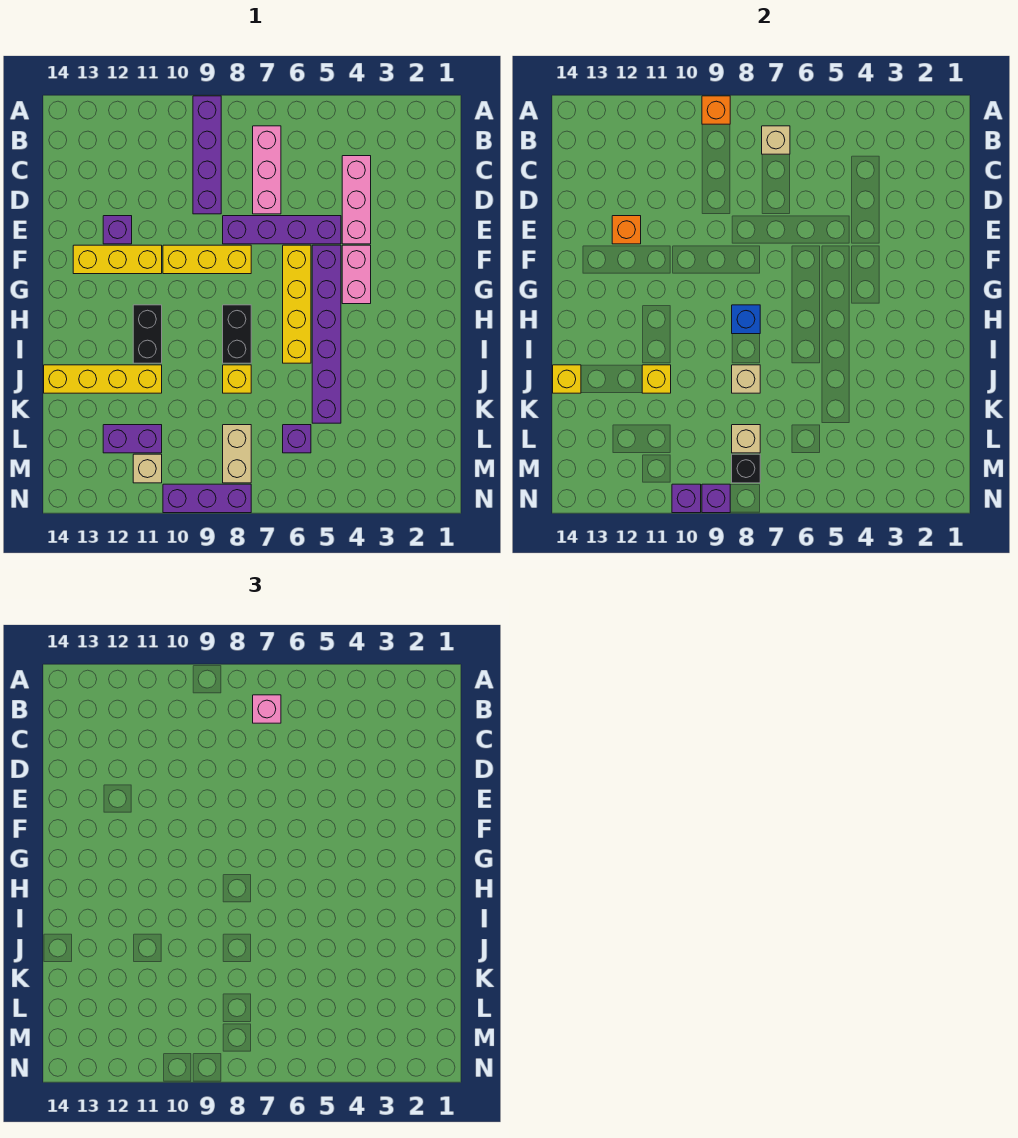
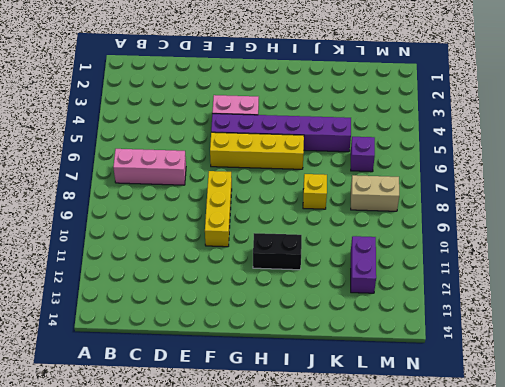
none -> purple 1x4 brick [193,96,221,214]
none -> pink 1x3 brick [342,156,371,244]
none -> purple 1x4 brick [223,216,341,244]
none -> purple 1x1 brick [103,216,132,244]

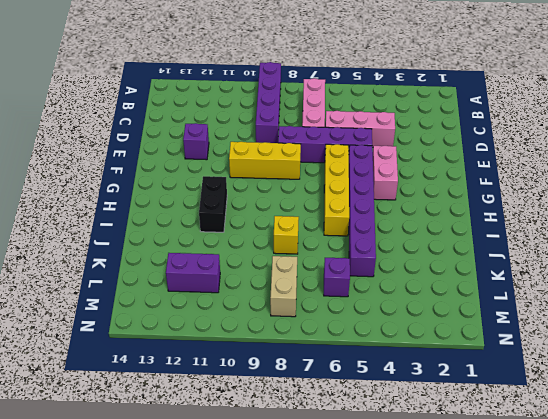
pink 1x3 brick [325,111,395,147] -> pink 1x3 brick turned to [342,156,371,244]
none -> yellow 1x3 brick [73,245,162,274]
none -> black 1x2 brick [223,305,251,363]
none -> yellow 1x4 brick [44,365,162,393]
none -> tan 1x1 brick [133,454,162,483]

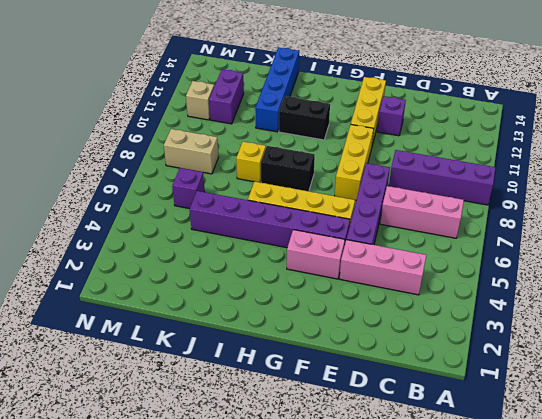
blue 1x4 brick [255,48,299,132] -> yellow 1x4 brick [44,365,162,393]
none -> purple 1x3 brick [163,484,251,513]
none -> orange 1x1 brick [702,96,730,124]
none -> tan 1x1 brick [762,126,790,154]
none -> orange 1x1 brick [612,216,641,244]

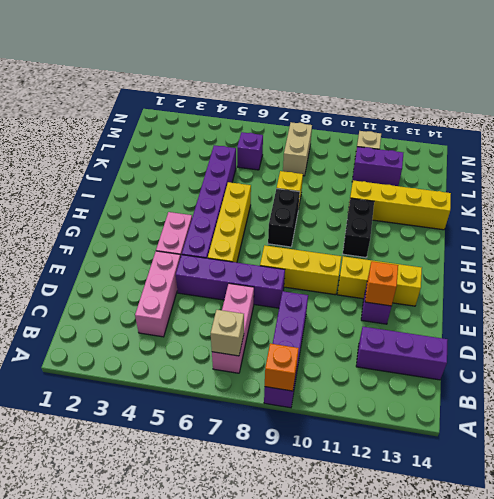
purple 1x3 brick [356,327,448,380] -> purple 1x3 brick moved to [163,484,251,513]
none -> blue 1x1 brick [732,305,760,334]
none -> tan 1x1 brick [732,365,760,393]
none -> yellow 1x1 brick [642,365,671,393]
none -> yellow 1x1 brick [553,365,581,393]

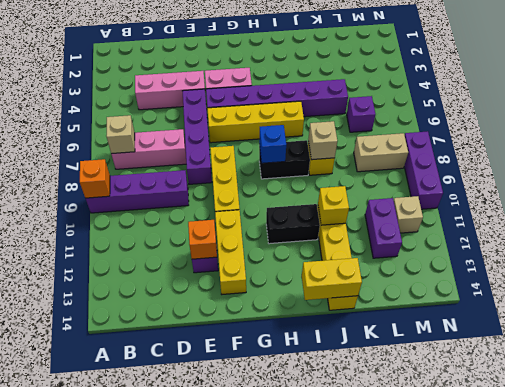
yellow 1x2 brick [302,258,362,300] -> yellow 1x1 brick [553,365,581,393]
none -> tan 1x1 brick [732,425,760,453]
none -> black 1x1 brick [732,454,760,483]
none -> purple 1x1 brick [702,484,730,513]
none -> purple 1x1 brick [672,484,701,513]

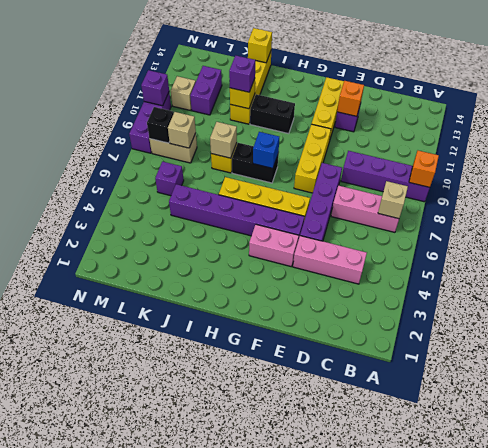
purple 1x1 brick [229,56,255,92] -> purple 1x1 brick moved to [702,484,730,513]
none -> pink 1x1 brick [253,695,281,723]

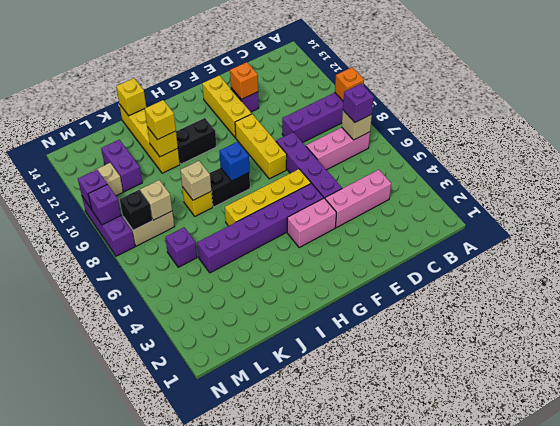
purple 1x1 brick [343,84,374,122] -> pink 1x1 brick [253,695,281,723]
yellow 1x1 brick [145,100,176,140] -> none

